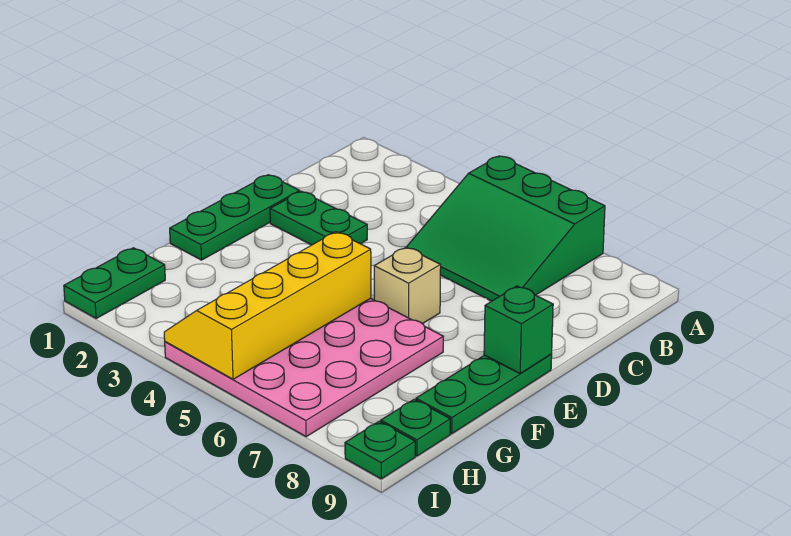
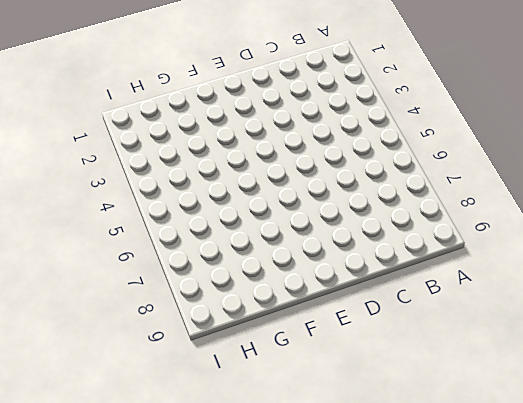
none -> green 3x3 slope [407,156,605,301]
none -> green 1x3 plate [170,175,300,260]

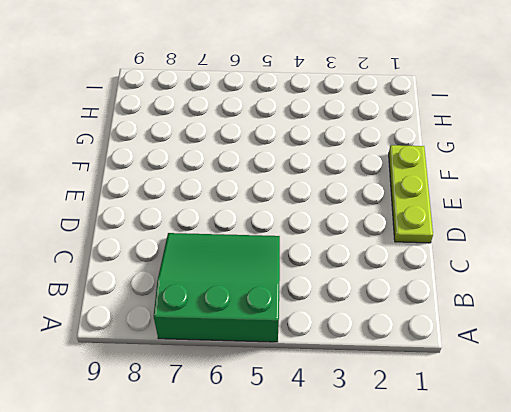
lime 1x3 plate [389,145,433,243] -> green 1x3 plate [170,175,300,260]
none -> green 1x2 plate [270,191,367,245]
none -> tan 1x1 brick [374,247,441,324]

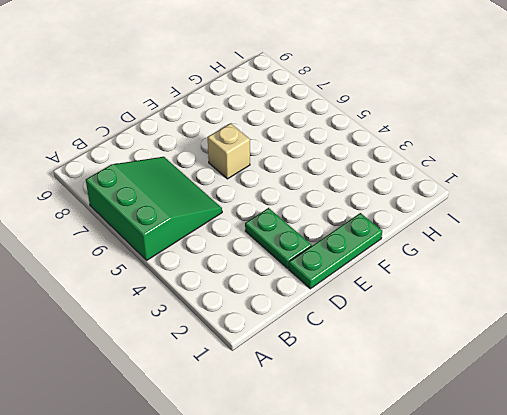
none -> green 1x3 plate [416,354,552,434]
none -> pink 4x4 plate [165,298,443,437]

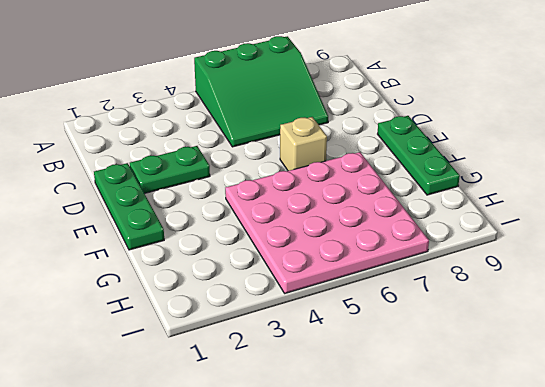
none -> green 1x2 plate [64,248,165,319]
none -> green 1x1 plate [381,399,450,456]

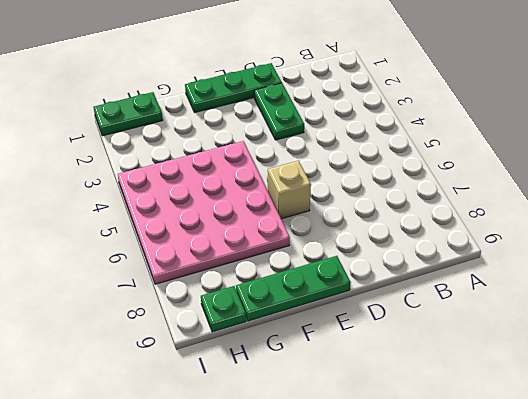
none -> green 3x3 slope [407,156,605,301]
none -> green 1x1 plate [345,421,415,479]

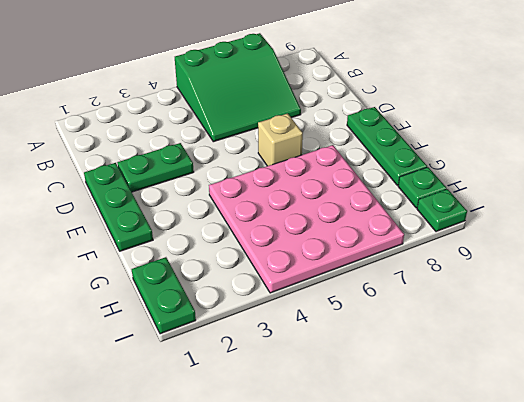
none -> green 1x1 brick [484,286,553,374]
none -> yellow 2x4 slope [164,232,371,379]

